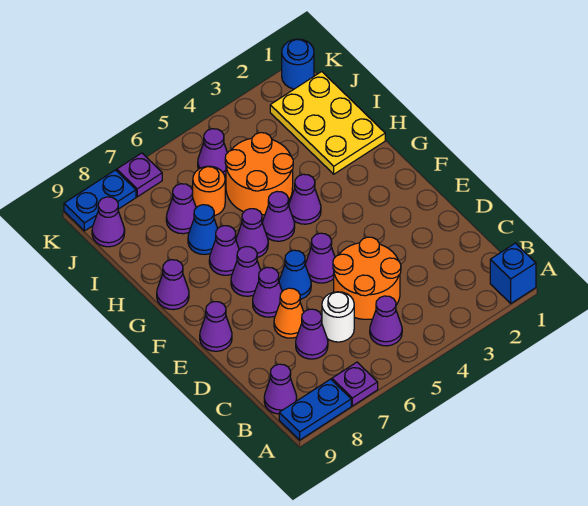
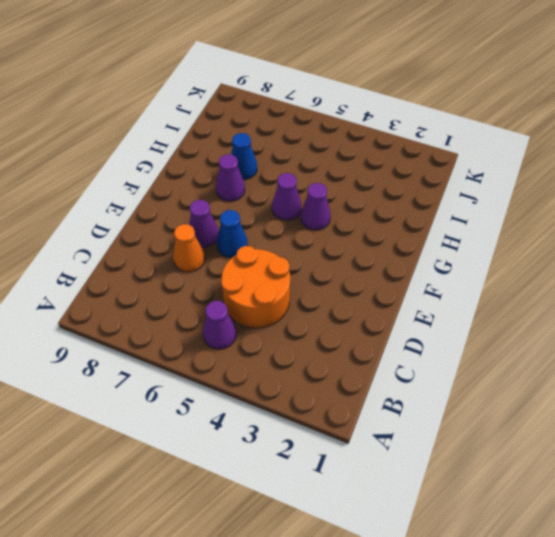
none -> blue 1x1 brick [490,243,536,303]
none -> purple 1x1 plate [332,362,378,406]
none -> blue 1x2 plate [279,379,351,440]

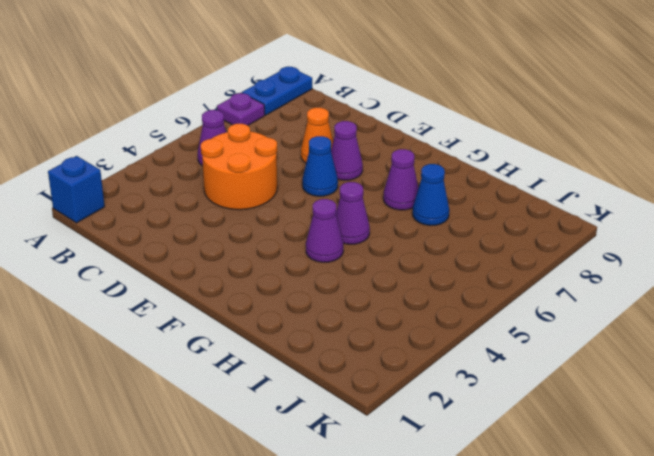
none -> purple 1x1 cone [264,364,297,414]
none -> white 1x1 round brick [322,292,354,342]
none -> purple 1x1 cone [296,309,328,359]

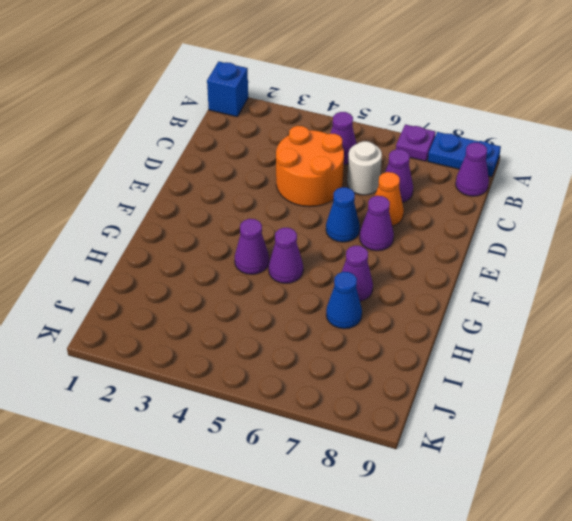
none -> purple 1x1 cone [306,233,335,283]
none -> purple 1x1 cone [200,302,232,351]
none -> purple 1x1 cone [231,247,261,296]

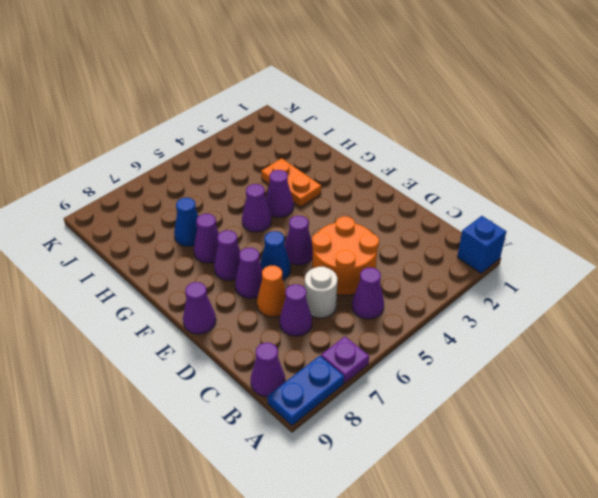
orange 1x2 plate [261,158,321,207] -> none
none -> purple 1x1 cone [236,209,268,258]
none -> purple 1x1 cone [157,260,189,310]
none -> yellow 2x3 plate [270,72,385,174]

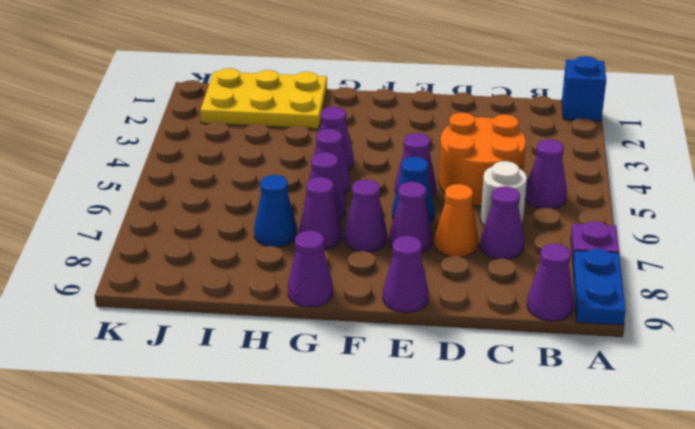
none -> orange 2x2 round brick [225,133,293,215]
none -> orange 1x1 round brick [192,166,225,216]
none -> purple 1x1 cone [166,184,196,234]

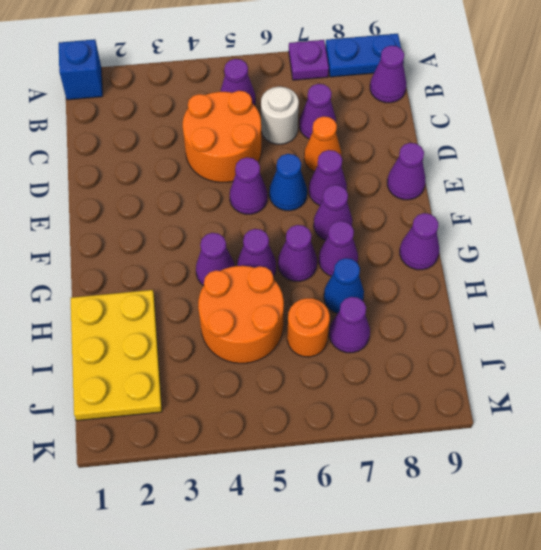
none -> purple 1x1 cone [198,129,227,175]
none -> purple 1x1 cone [92,197,125,247]
none -> blue 1x1 round brick [282,39,314,89]

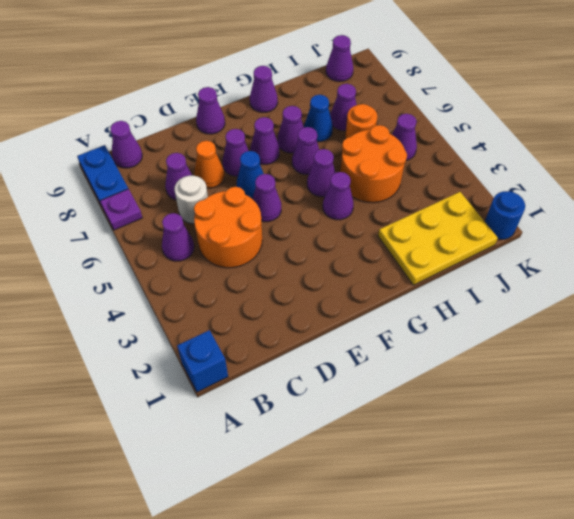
none -> purple 1x1 plate [117,153,162,197]
none -> blue 1x2 plate [64,170,136,231]

